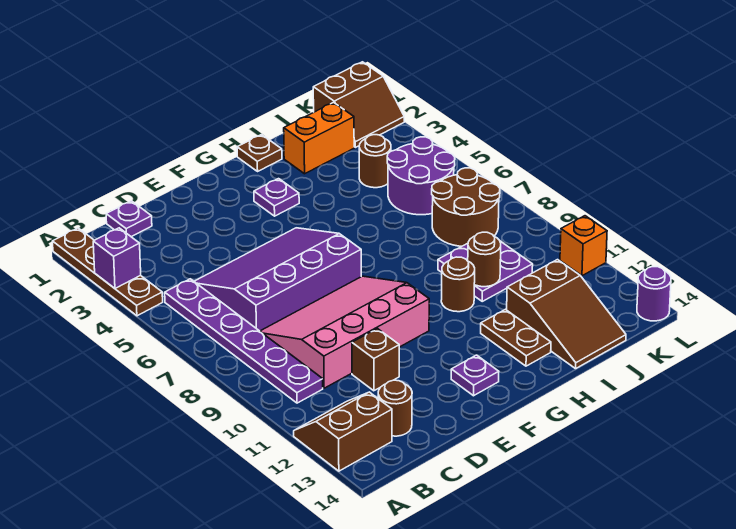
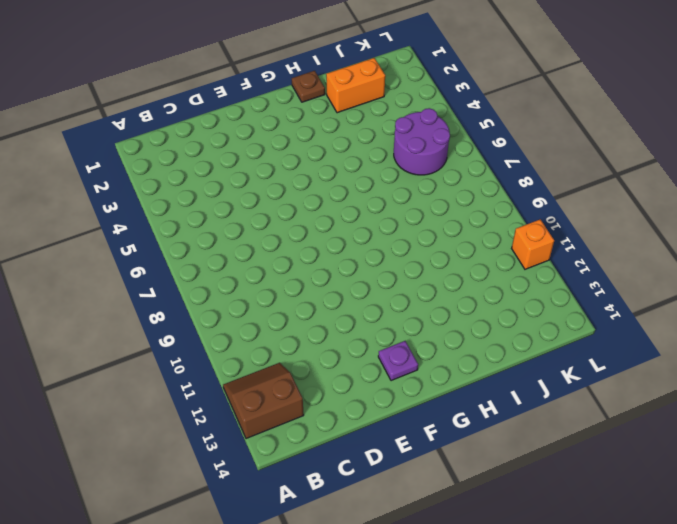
none -> brown 1x4 plate [53,228,163,316]
none -> purple 1x6 plate [165,279,323,403]
none -> purple 1x1 plate [106,201,152,237]

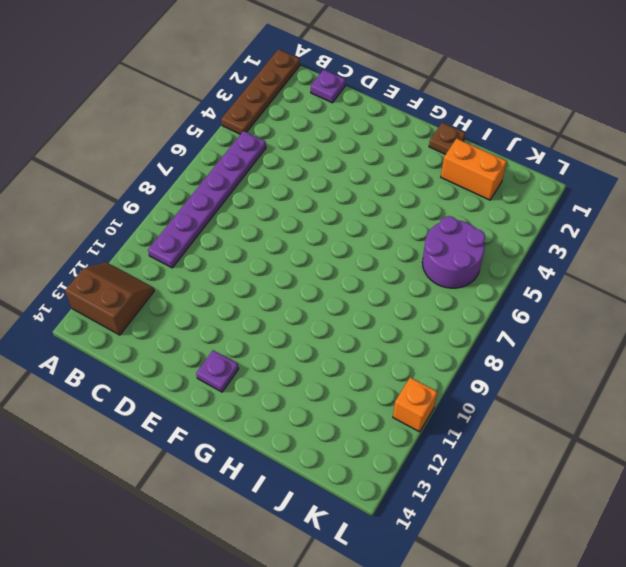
none -> purple 3x4 slope [194,228,361,331]
none -> pink 3x4 slope [260,276,429,388]
none -> brown 1x1 round brick [378,380,412,436]

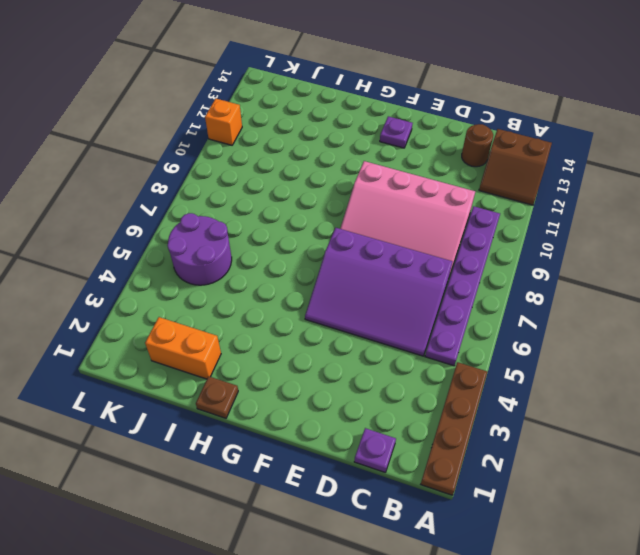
none -> brown 1x1 brick [352,329,399,391]
none -> purple 1x1 plate [254,179,299,216]
none -> brown 1x1 round brick [441,257,475,312]

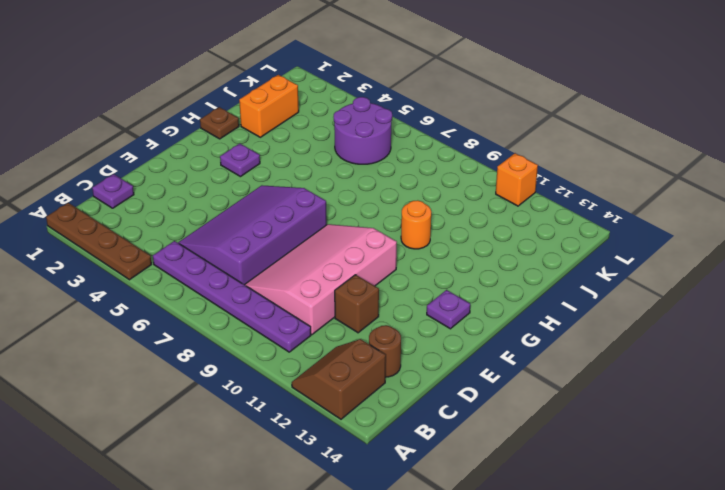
orange 1x1 round brick [401,200,431,249] -> brown 1x1 round brick [441,257,475,312]
none -> brown 1x2 plate [481,309,551,366]
none -> purple 2x2 plate [438,241,533,301]
none -> brown 2x3 slope [507,260,626,369]

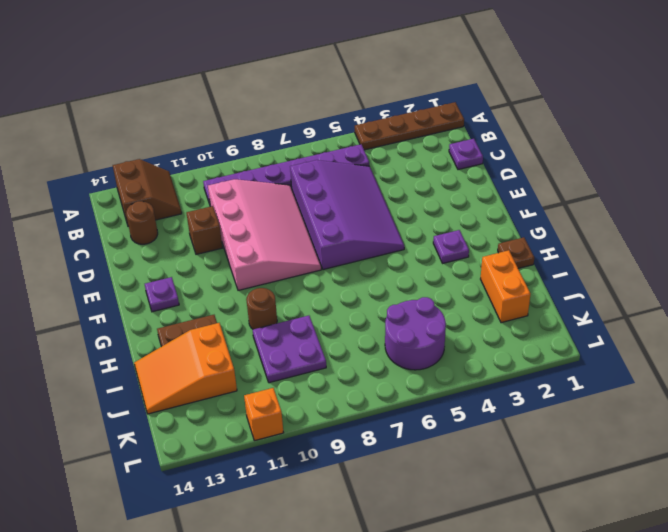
orange 2x3 slope [134,323,237,414] -> brown 2x3 slope [507,260,626,369]
none -> brown 1x1 round brick [359,135,391,188]
none -> brown 2x2 round brick [432,168,500,246]
none -> brown 2x2 slope [313,62,404,147]

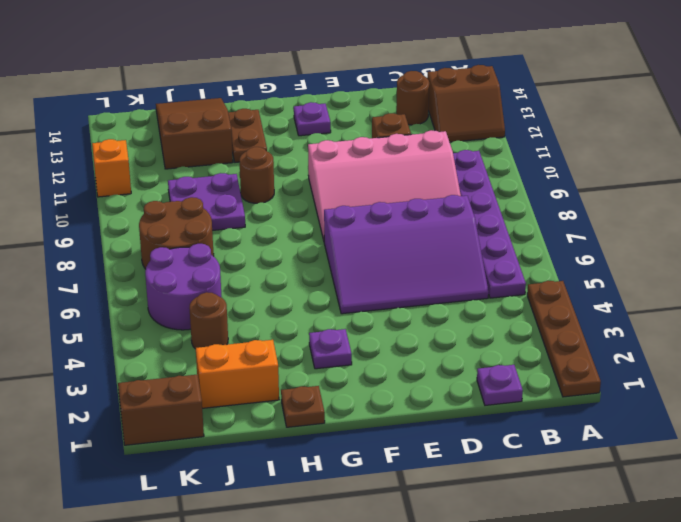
none -> purple 1x1 round brick [637,267,671,321]
none -> purple 1x1 brick [93,228,141,288]
none -> brown 1x1 round brick [468,232,501,287]

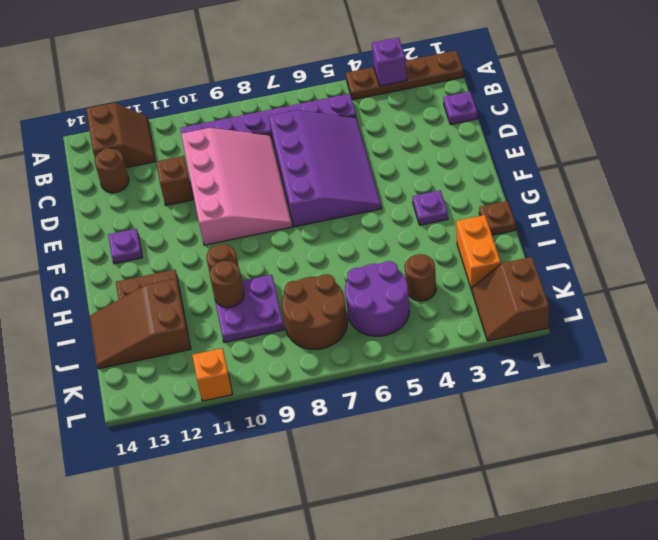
none -> purple 1x1 round brick [637,267,671,321]

